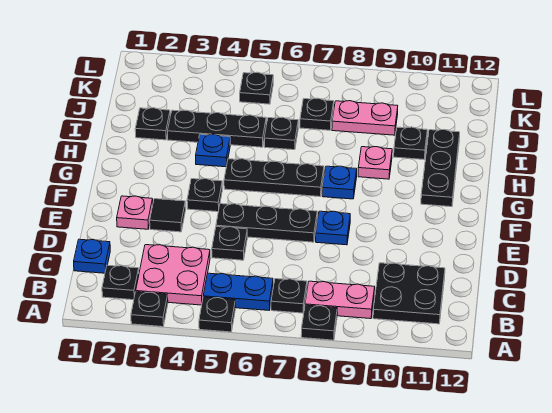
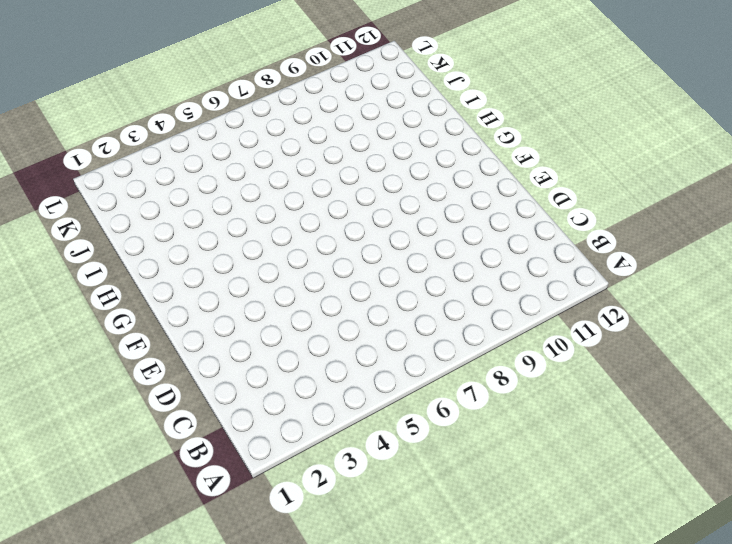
none -> black 1x1 plate [131,292,168,327]
none -> black 1x1 plate [199,297,235,332]
none -> black 1x1 plate [301,305,337,340]

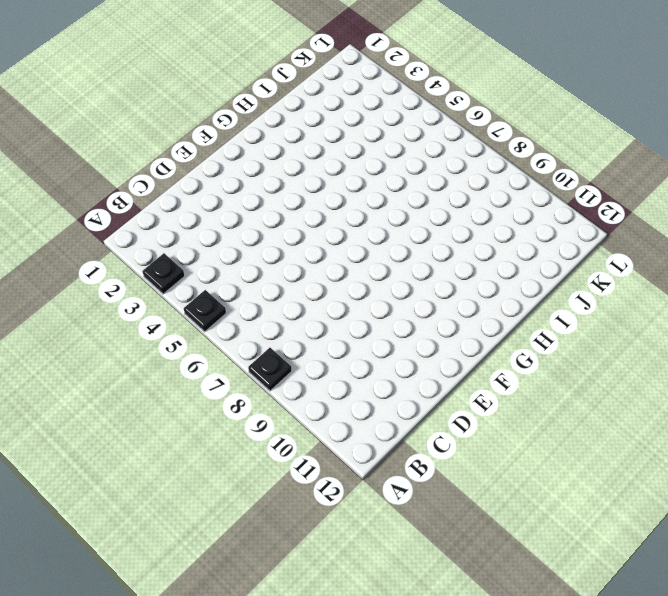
none -> black 1x1 plate [102,265,139,300]
none -> pink 2x2 plate [136,245,210,305]
none -> blue 1x2 plate [203,273,273,310]

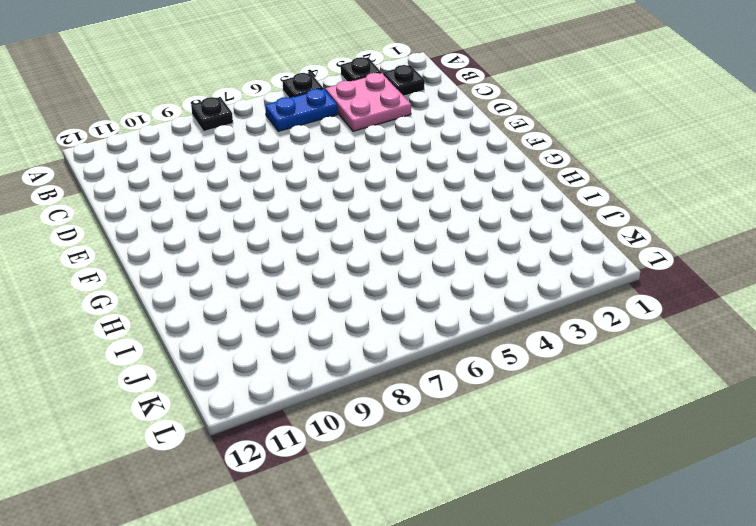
none -> black 1x1 plate [271,279,307,313]
none -> pink 1x2 plate [305,281,375,319]
none -> black 2x2 plate [373,263,445,324]

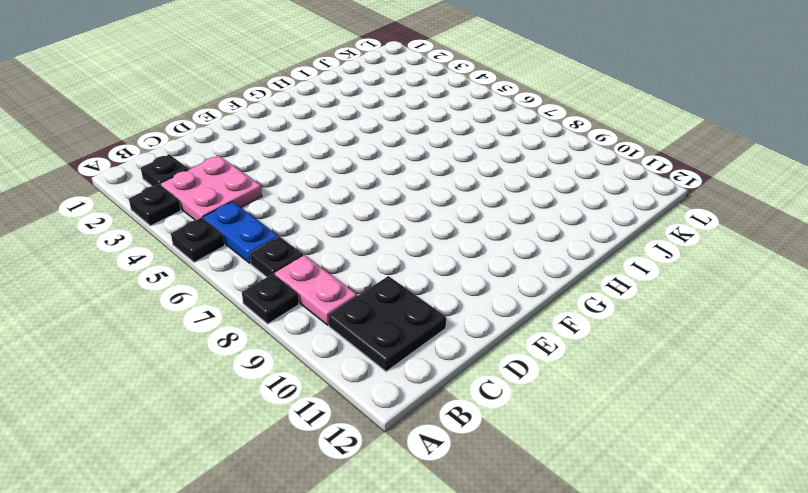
none -> blue 1x1 plate [74,239,110,273]
none -> black 1x1 plate [212,227,247,260]
none -> pink 1x1 plate [117,196,153,229]

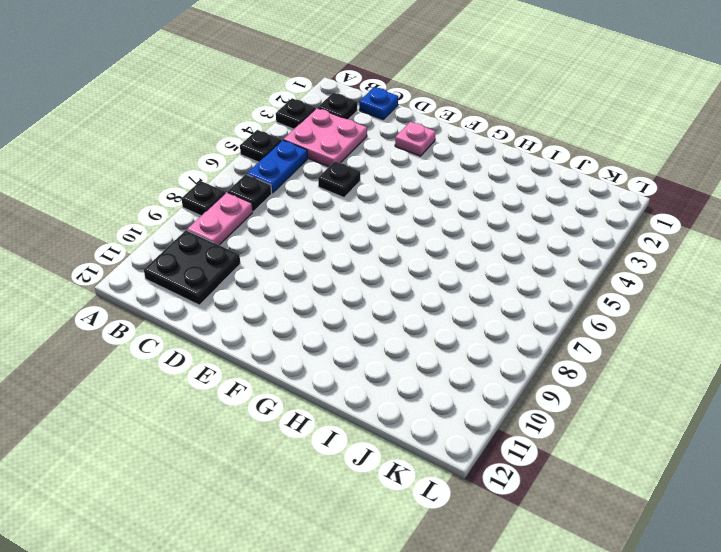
none -> black 1x1 tile [150,199,186,232]
none -> black 1x3 plate [216,204,317,242]
none -> blue 1x1 plate [316,211,350,245]

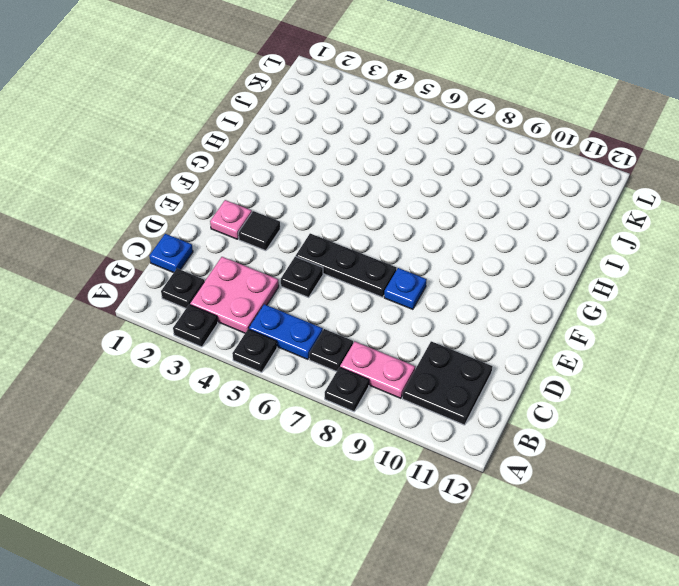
none -> black 1x1 plate [187,179,222,212]
none -> black 1x3 plate [224,159,324,197]
none -> blue 1x1 plate [322,166,357,199]

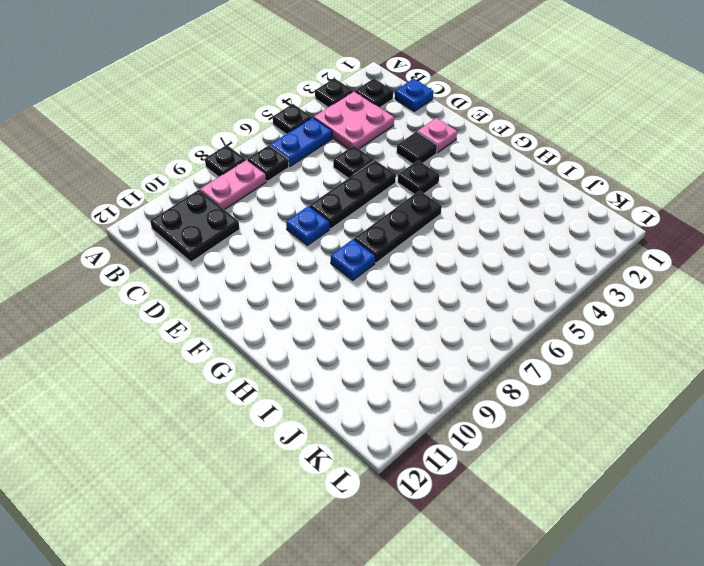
none -> black 1x3 plate [421,130,460,207]
none -> blue 1x1 plate [196,134,230,167]
none -> pink 1x1 plate [358,147,392,179]

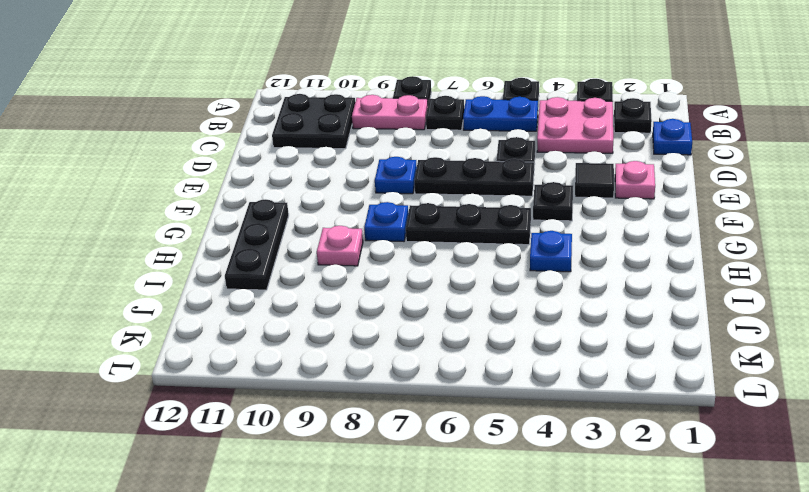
none -> black 1x1 plate [135,108,170,140]
none -> black 1x3 plate [168,110,266,147]
none -> black 1x1 plate [264,117,298,150]

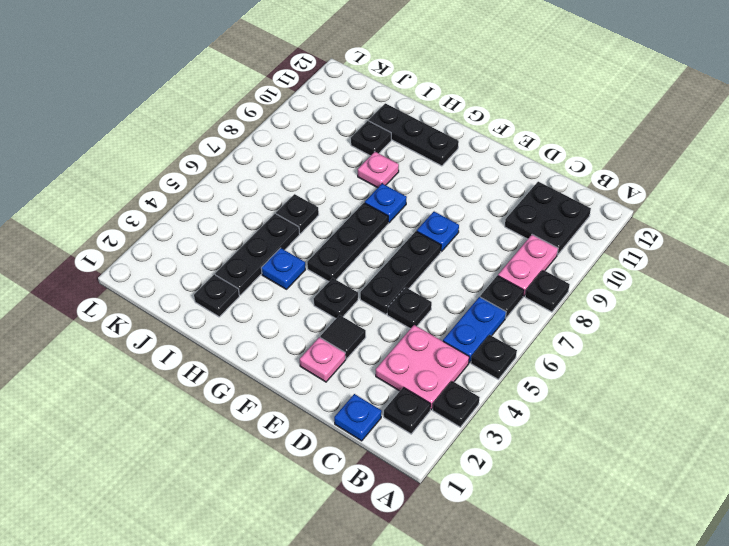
none -> black 1x1 plate [300,98,334,130]
none -> pink 1x2 plate [332,101,398,135]
none -> black 1x1 plate [240,72,273,104]

